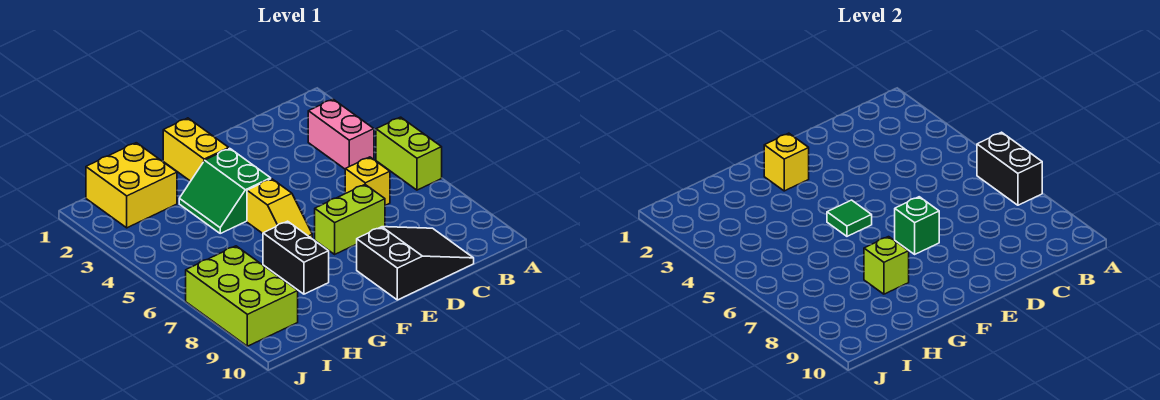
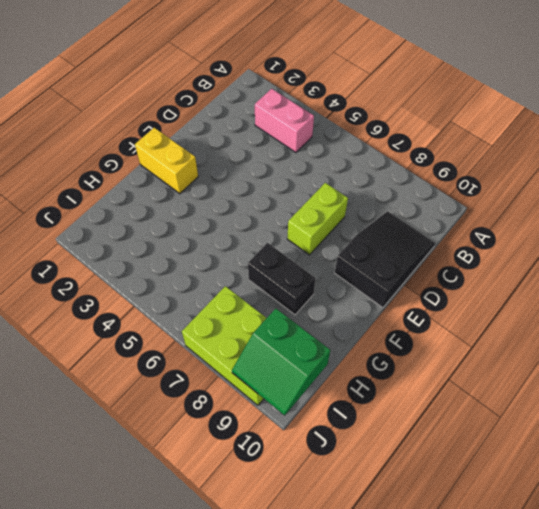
green 2x2 slope [232,309,330,415] -> green 2x2 slope moved to [179,148,271,233]
none -> lime 1x2 brick [376,117,442,190]
none -> yellow 1x1 brick [345,157,390,205]
none -> yellow 1x2 slope [247,179,312,238]

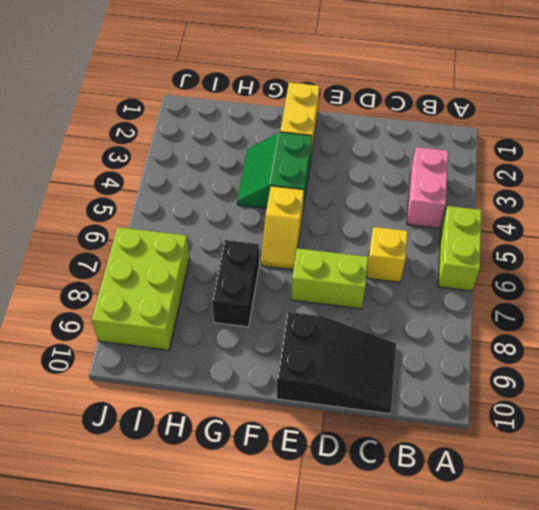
none -> yellow 2x2 brick [86,143,177,228]
none -> black 1x2 brick [977,132,1042,205]
none -> green 1x1 brick [895,197,939,254]

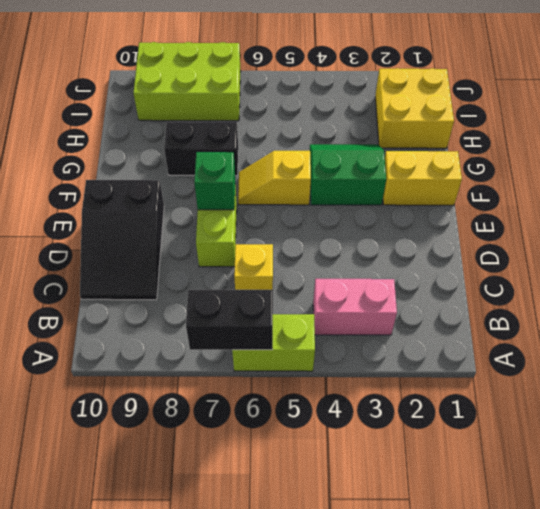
none -> yellow 1x1 brick [764,133,809,191]
none -> green 1x1 tile [827,200,872,236]
none -> lime 1x1 brick [864,237,909,294]

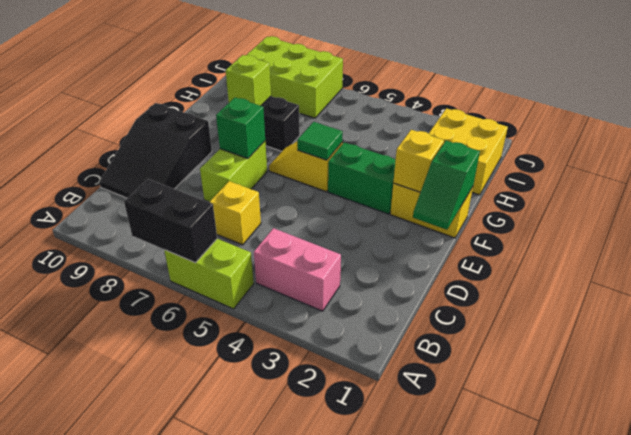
green 1x2 slope [413,141,480,230] -> none

